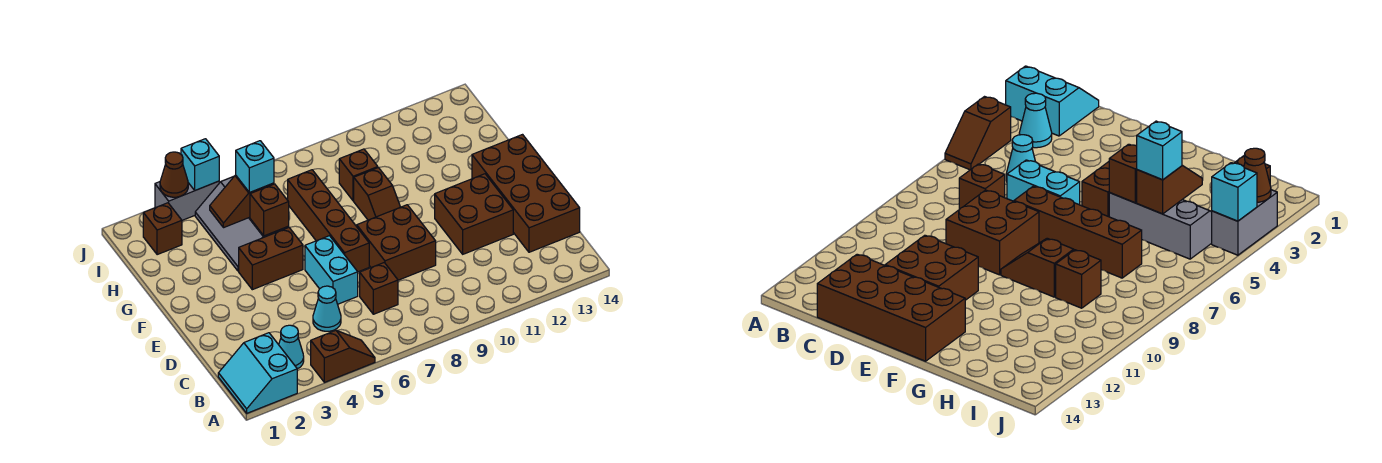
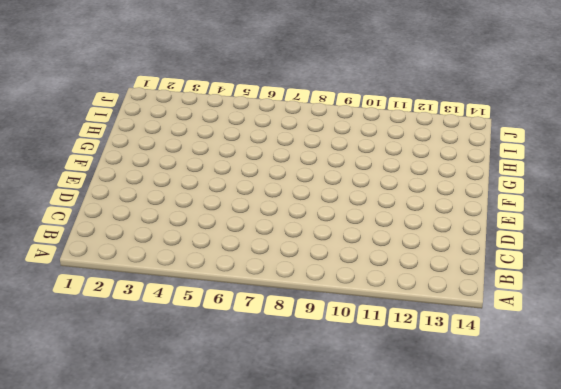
none -> cyan 2x2 slope [218,333,297,413]
none -> brown 1x2 slope [311,330,375,382]
none -> cyan 1x1 cone [279,325,304,369]

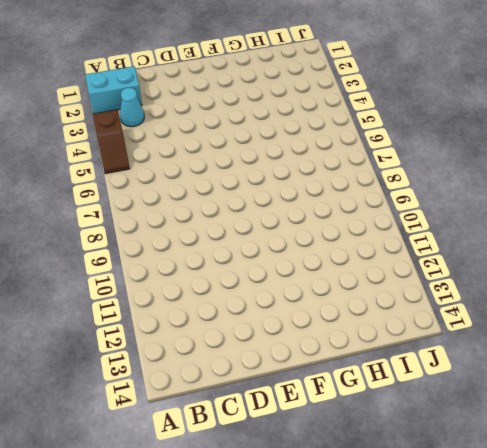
none -> cyan 1x1 cone [313,286,341,331]
none -> brown 1x1 brick [360,263,398,314]
none -> brown 2x4 brick [472,135,580,252]

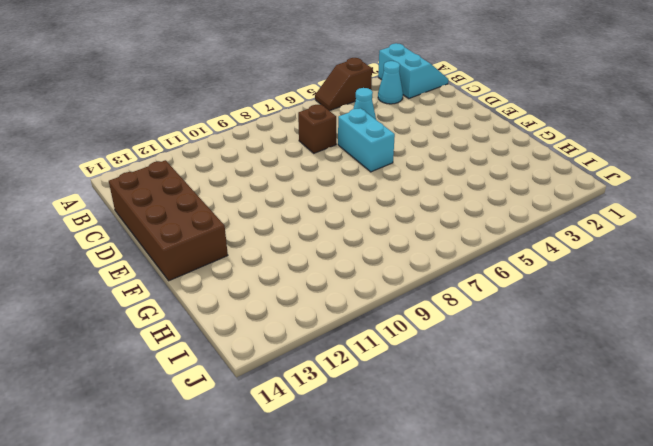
none -> brown 2x2 brick [357,205,436,280]
none -> brown 2x2 brick [435,174,513,254]
none -> brown 1x4 brick [288,170,369,272]

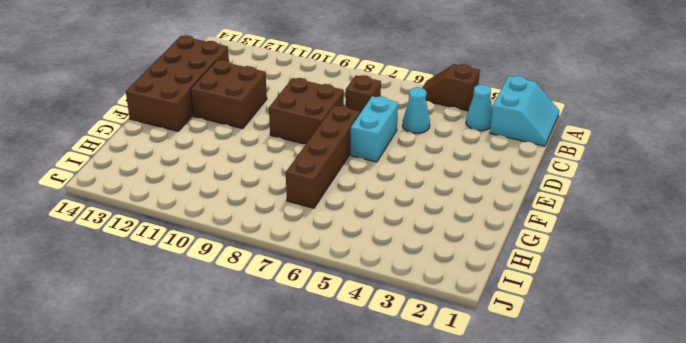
none -> brown 1x2 brick [239,228,303,290]
none -> brown 1x2 slope [354,168,400,220]
none -> grey 2x3 slope [195,176,289,271]

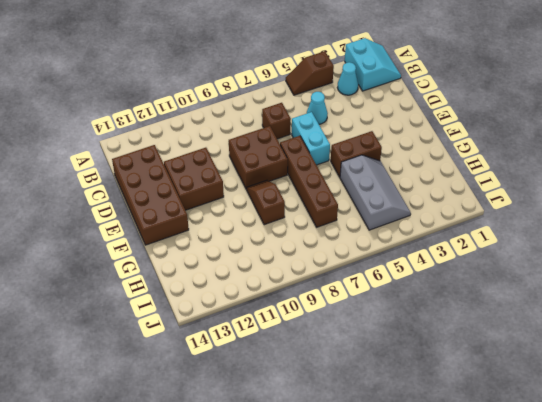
none -> brown 1x1 brick [339,149,378,201]
none -> brown 1x1 brick [143,203,182,255]
none -> grey 1x2 brick [155,181,219,220]

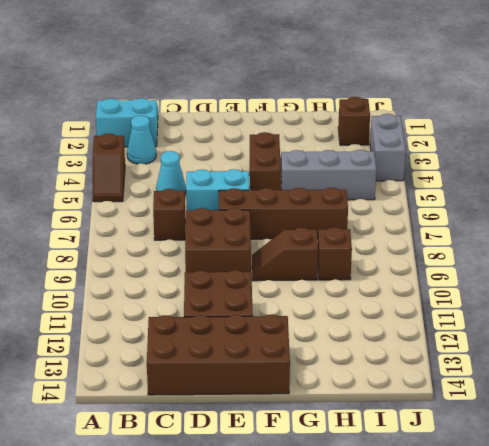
none -> brown 1x1 brick [250,184,289,236]
none -> brown 1x2 slope [210,175,274,228]
none -> brown 1x1 cone [160,152,188,197]

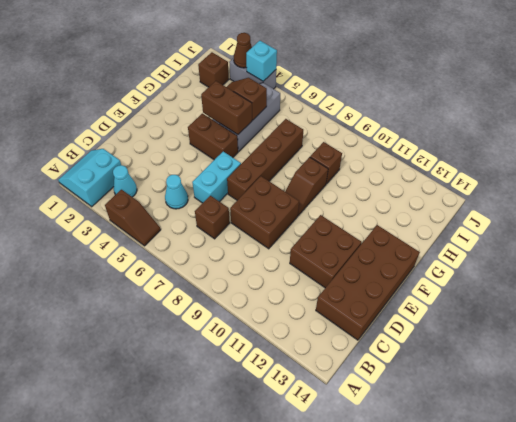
brown 1x2 brick [201,81,252,135] -> brown 1x1 brick [250,184,289,236]
none -> cyan 1x1 brick [236,141,274,193]

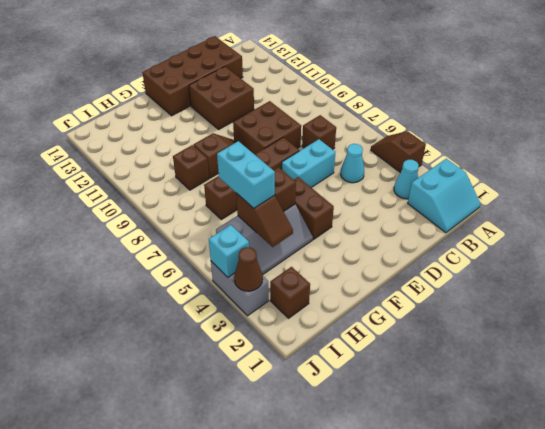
cyan 1x2 brick [217,141,275,208] -> cyan 1x1 brick [236,141,274,193]

